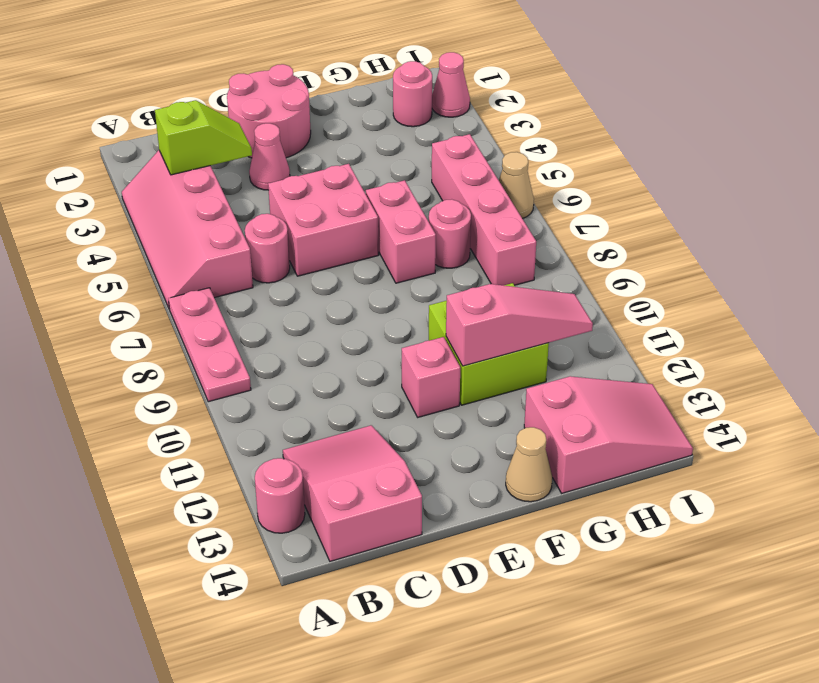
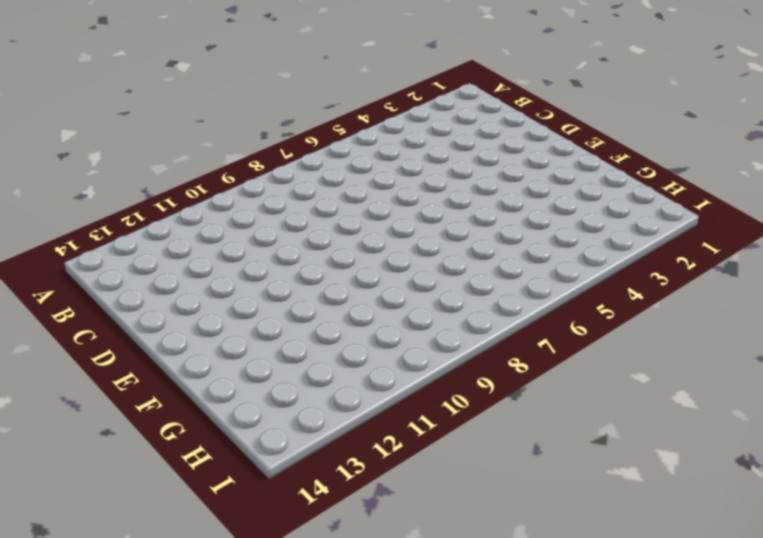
none -> pink 2x4 slope [122,150,253,308]
none -> pink 1x3 plate [168,288,251,402]
none -> pink 1x1 round brick [255,458,305,533]

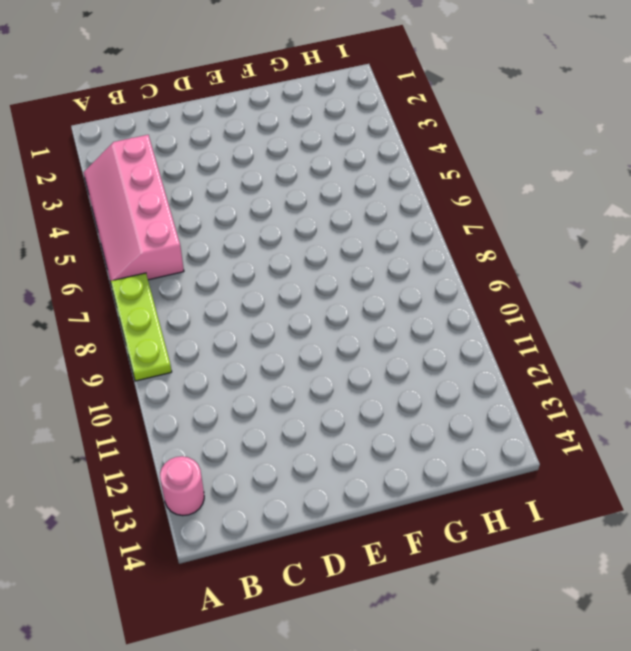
lime 1x3 plate [110,273,172,381] -> pink 1x3 plate [168,288,251,402]
none -> pink 2x3 slope [283,425,422,561]
none -> pink 1x1 round brick [245,214,290,283]
none -> pink 2x2 round brick [227,64,311,158]

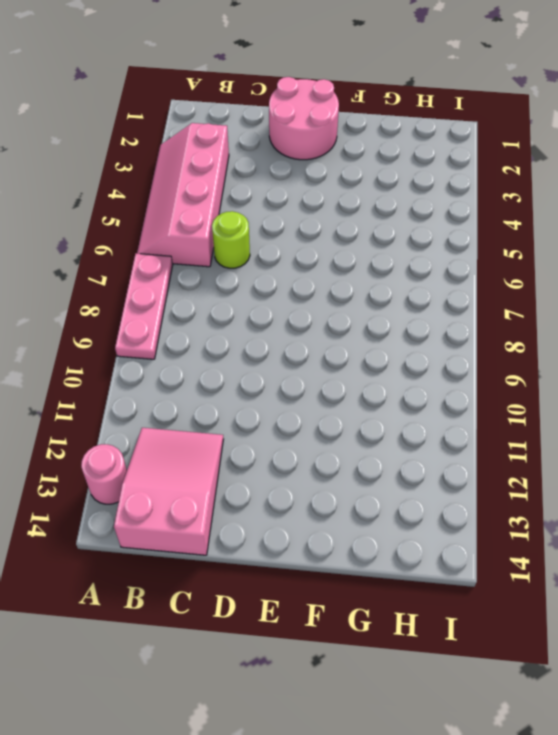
lime 1x1 round brick [212,211,250,268] -> pink 1x1 round brick [245,214,290,283]
none -> pink 1x1 cone [249,123,290,190]
none -> pink 2x2 brick [268,164,379,276]
none -> pink 1x1 brick [402,337,460,417]

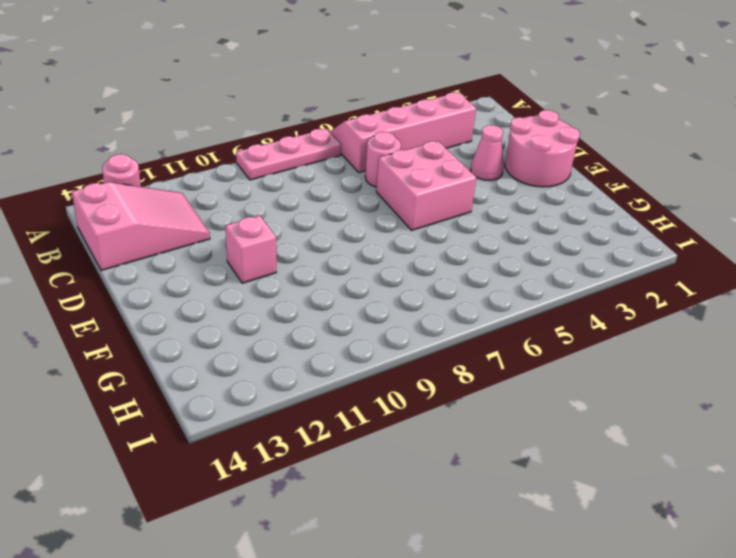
none -> pink 1x2 brick [366,180,436,283]
none -> lime 2x2 brick [429,283,549,405]
none -> tan 1x1 cone [506,427,552,502]

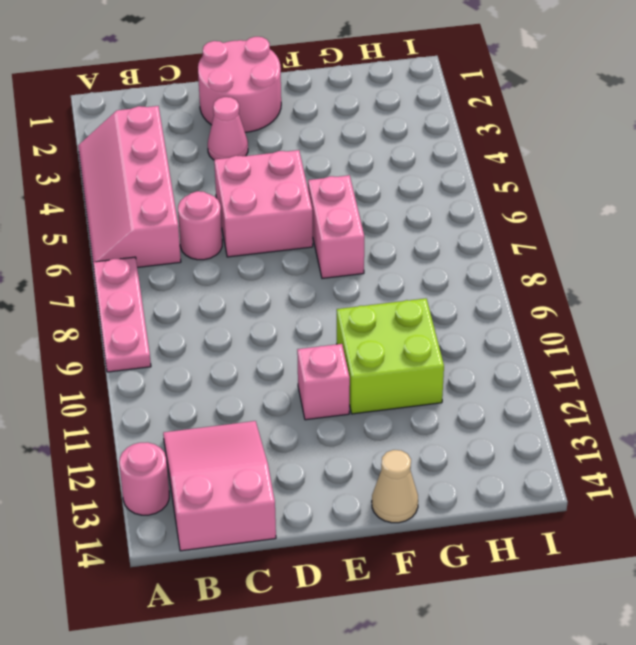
none -> pink 1x1 round brick [429,199,471,268]
none -> pink 2x3 slope [524,376,693,493]
none -> pink 1x1 round brick [393,61,432,127]

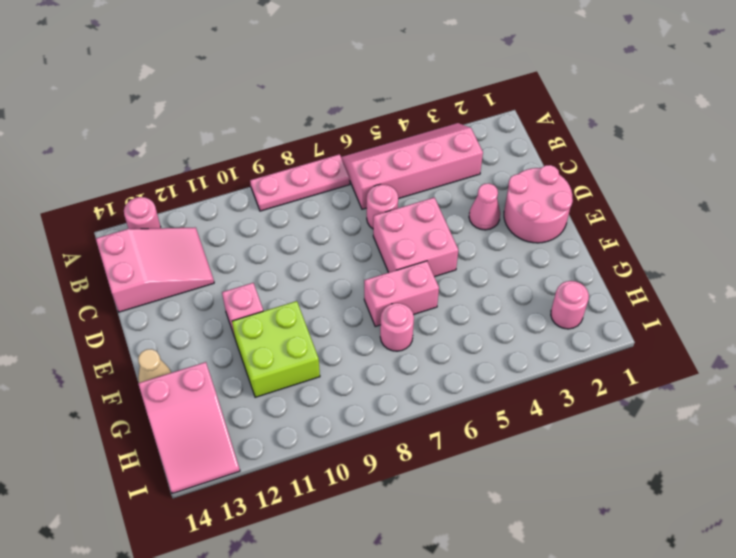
none -> pink 1x4 brick [432,134,536,285]
none -> pink 1x1 cone [432,52,470,117]
none -> tan 1x1 cone [499,152,534,218]

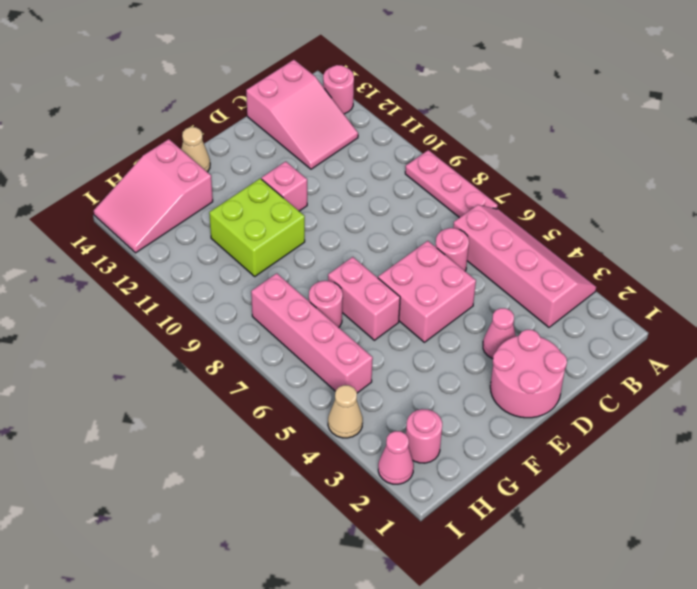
tan 1x1 cone [328,385,363,438] -> tan 1x1 cone moved to [499,152,534,218]
none -> lime 1x2 slope [155,100,252,175]
none -> pink 1x3 slope [446,284,593,366]

